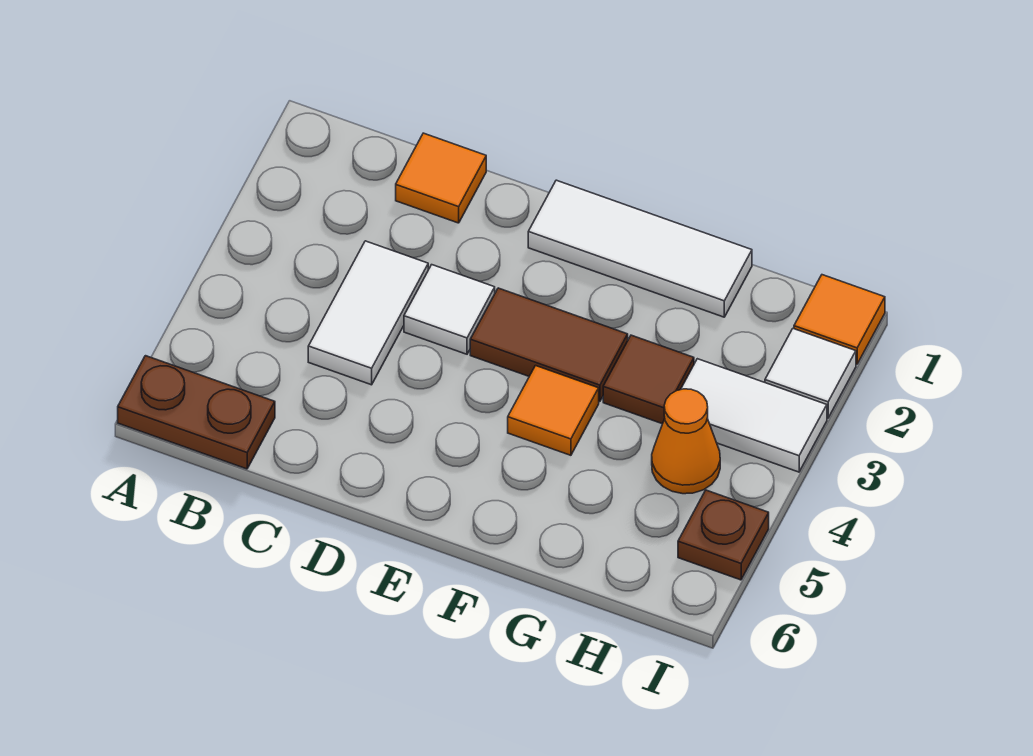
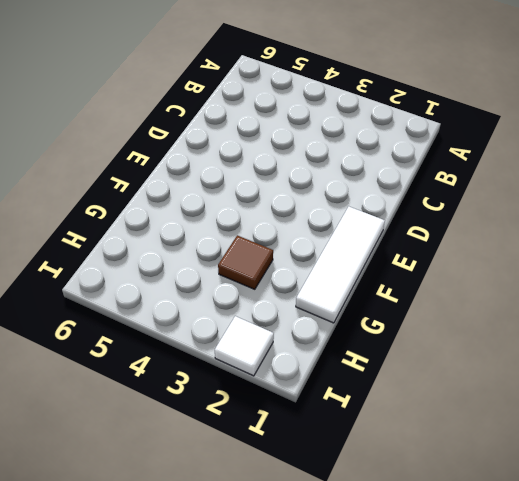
none -> brown 1x2 plate [118,356,275,469]
none -> orange 1x1 tile [396,133,486,223]
none -> white 1x2 tile [308,241,428,385]

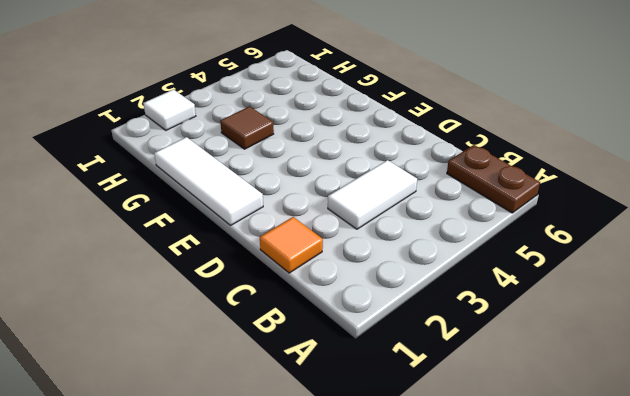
none -> white 1x1 tile [404,265,495,354]
none -> brown 1x2 tile [470,288,628,402]
none -> orange 1x1 tile [508,366,599,455]

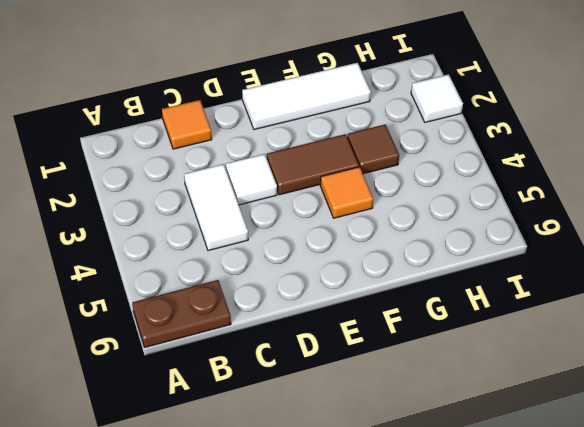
none -> white 1x2 tile [681,359,827,472]
none -> orange 1x1 cone [652,389,720,494]
none -> orange 1x1 tile [794,275,885,364]

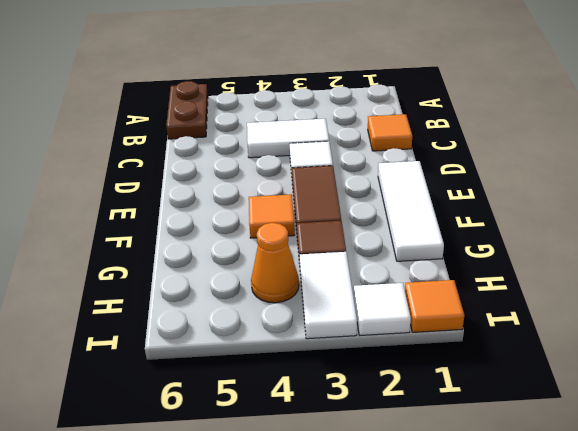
none -> brown 1x1 plate [678,490,769,580]

